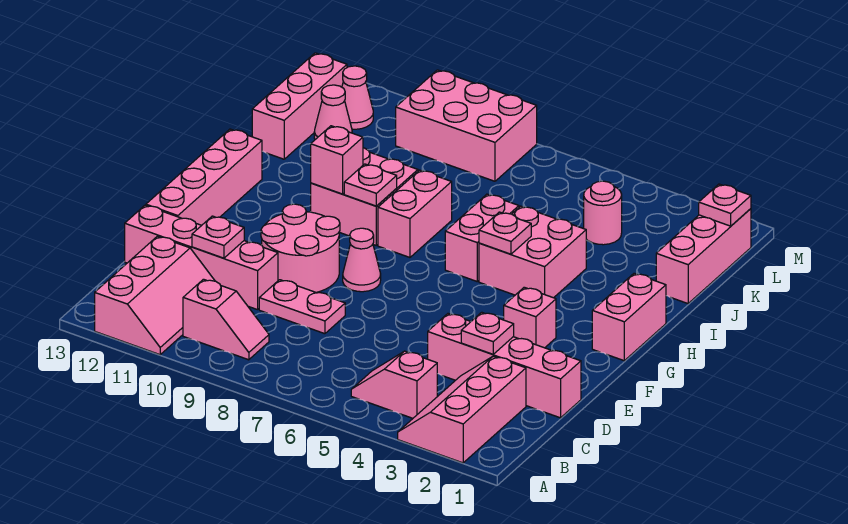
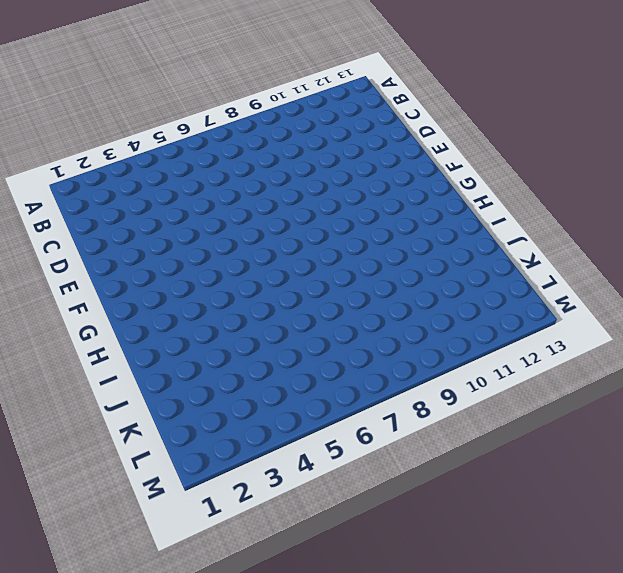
none -> pink 2x3 slope [398,356,526,463]
none -> pink 2x3 slope [95,236,215,355]
none -> pink 1x2 slope [351,351,437,418]

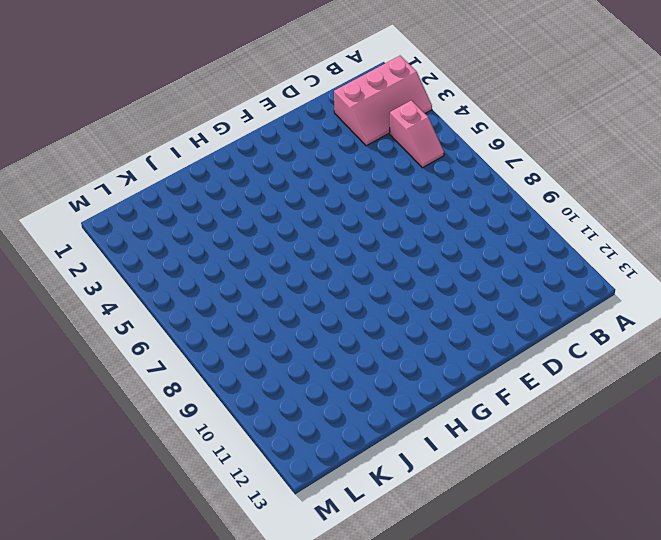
none -> pink 2x3 slope [95,236,215,355]
none -> pink 1x2 slope [183,279,269,360]
none -> pink 1x4 brick [428,314,581,418]

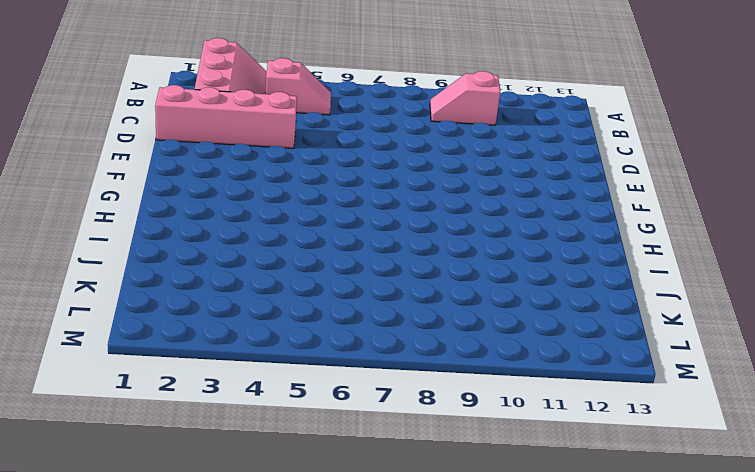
none -> pink 2x3 slope [95,236,215,355]
none -> pink 1x2 plate [259,280,345,334]
none -> pink 1x4 brick [125,205,278,310]

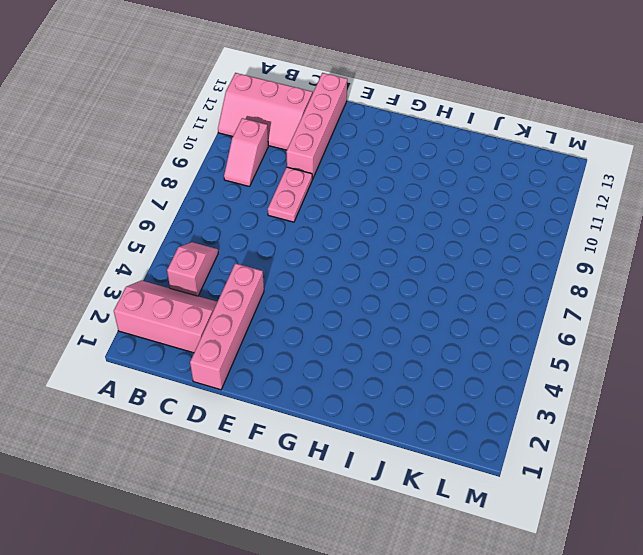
none -> pink 2x2 round brick [261,204,340,293]
none -> pink 1x4 brick [146,129,262,225]
none -> pink 1x1 brick [504,287,556,348]

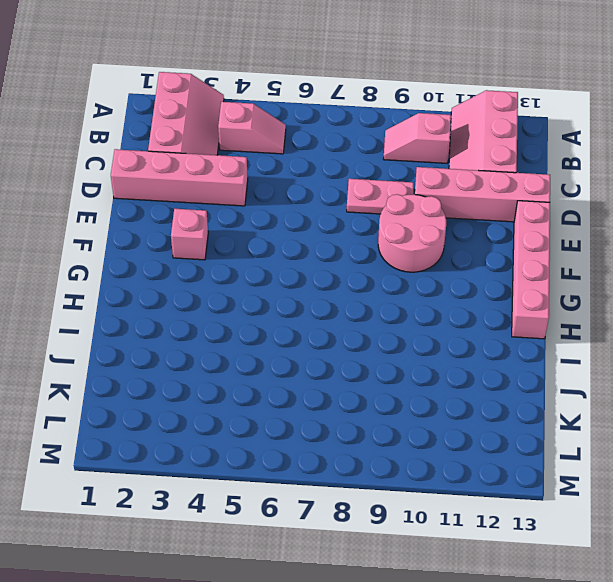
none -> pink 1x1 cone [343,228,381,292]
none -> pink 1x2 brick [592,273,666,361]
none -> pink 2x2 brick [479,206,586,298]

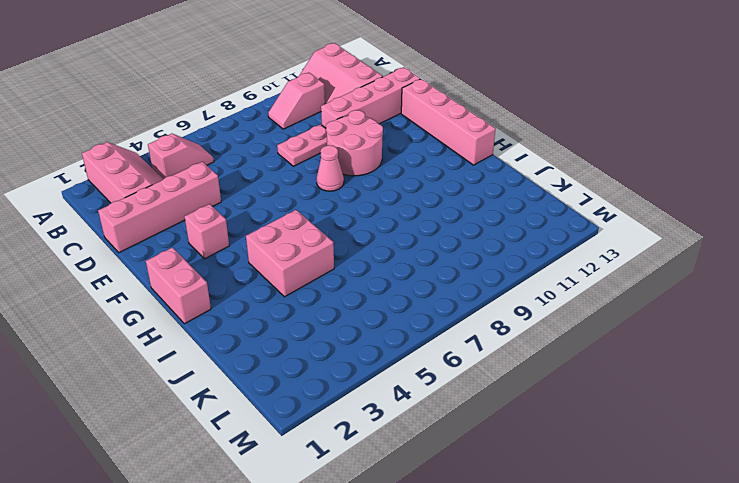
none -> pink 1x2 brick [445,194,519,281]
none -> pink 1x2 brick [378,170,452,257]
none -> pink 2x2 brick [311,148,418,245]

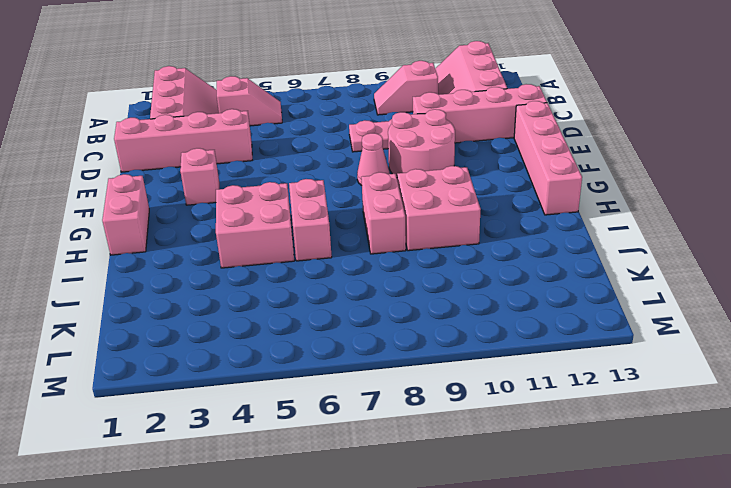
none -> pink 1x3 brick [656,209,751,304]
none -> pink 1x3 brick [252,53,347,159]
none -> pink 1x1 round brick [584,181,622,245]

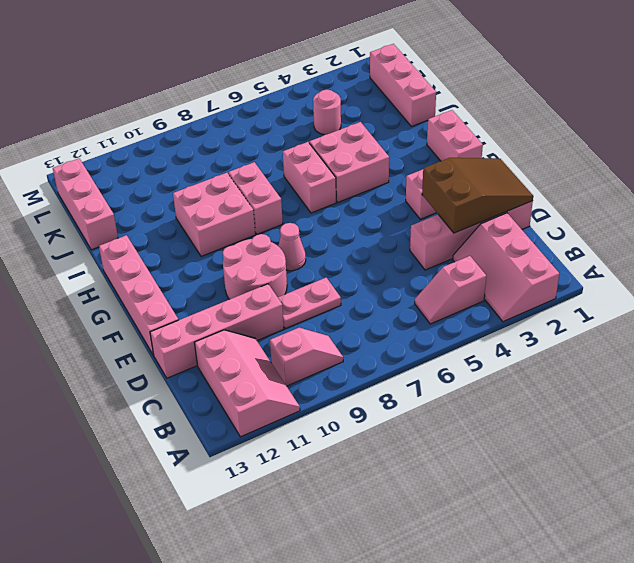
brown 2x3 slope [422,158,533,233] -> pink 1x1 plate [461,312,514,354]
none -> pink 1x1 cone [314,85,352,139]
none -> pink 2x3 brick [396,70,537,181]
none -> pink 1x1 cone [342,66,373,129]

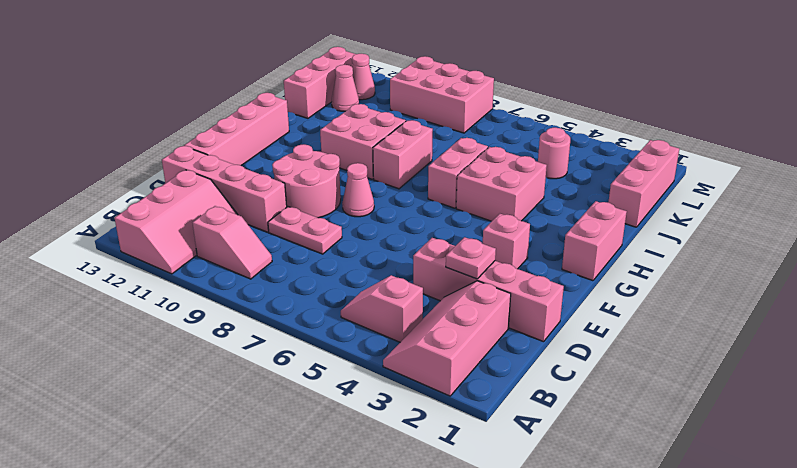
none -> pink 1x1 plate [192,216,244,258]
none -> pink 1x1 plate [479,212,531,254]
none -> pink 1x1 plate [344,164,397,206]

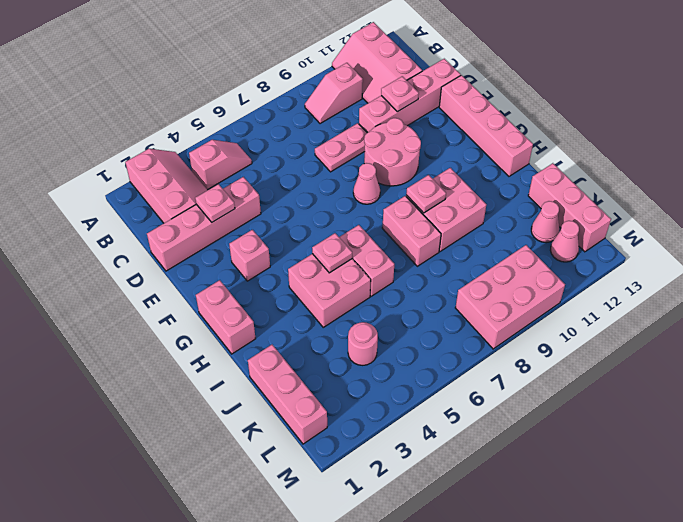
none -> pink 1x1 brick [311,126,363,194]
none -> pink 1x1 plate [699,184,751,226]

